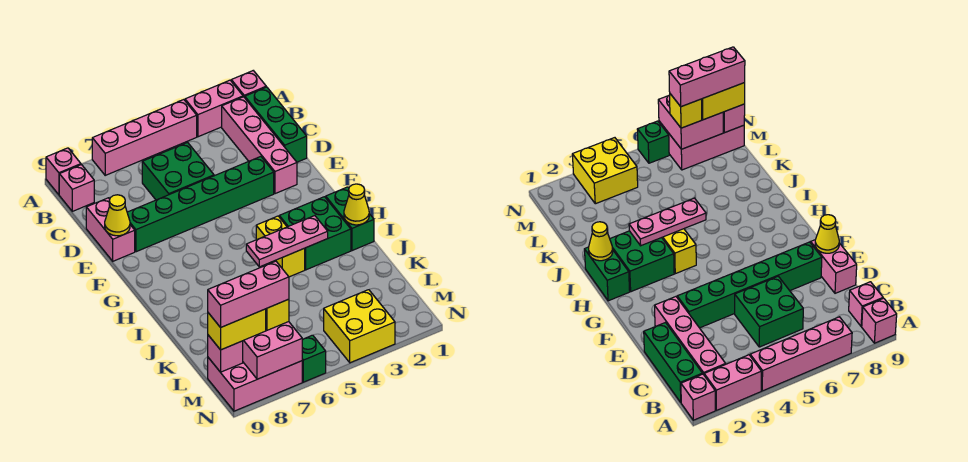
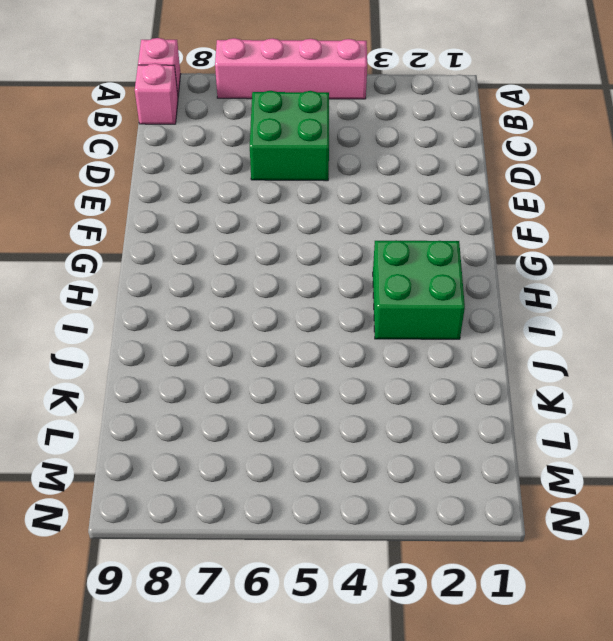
none -> pink 1x1 brick [231,71,266,98]
none -> pink 1x2 brick [185,80,243,137]
none -> green 1x3 brick [245,87,307,162]

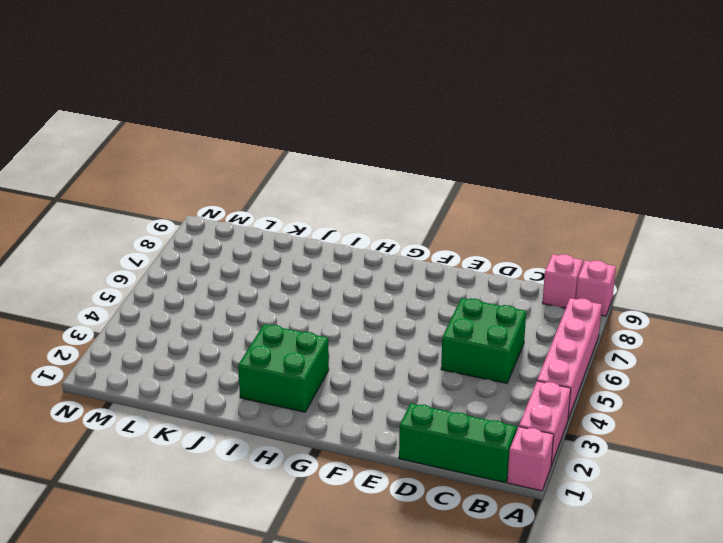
none -> pink 1x4 brick [222,97,297,194]
none -> pink 1x2 brick [86,198,135,261]
none -> green 1x6 brick [127,156,274,252]

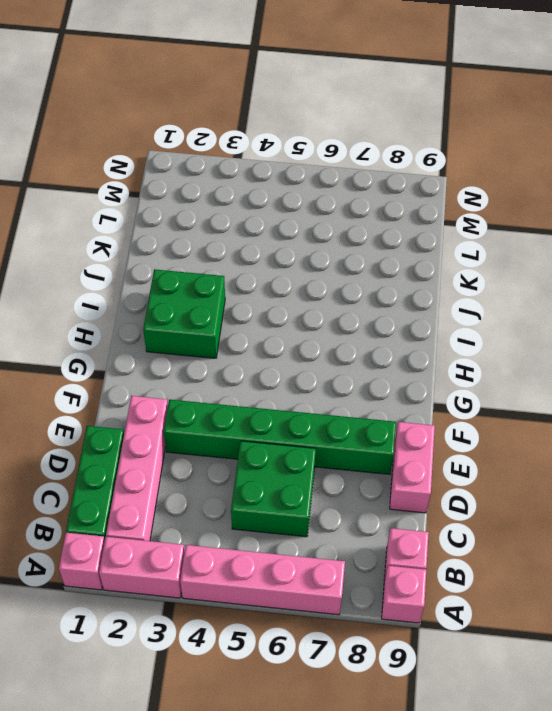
none -> green 1x2 brick [326,187,374,251]
none -> yellow 1x2 brick [256,216,305,277]
none -> yellow 2x2 brick [324,290,395,363]

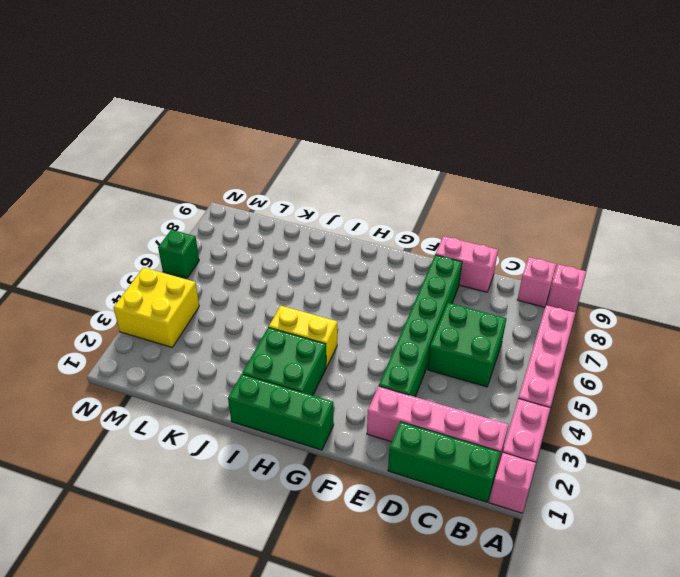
green 1x3 brick [228,374,334,450] -> green 1x2 brick [326,187,374,251]
none -> pink 2x3 brick [208,358,302,411]
none -> yellow 1x1 cone [105,195,130,236]
none -> yellow 1x1 cone [344,184,369,225]

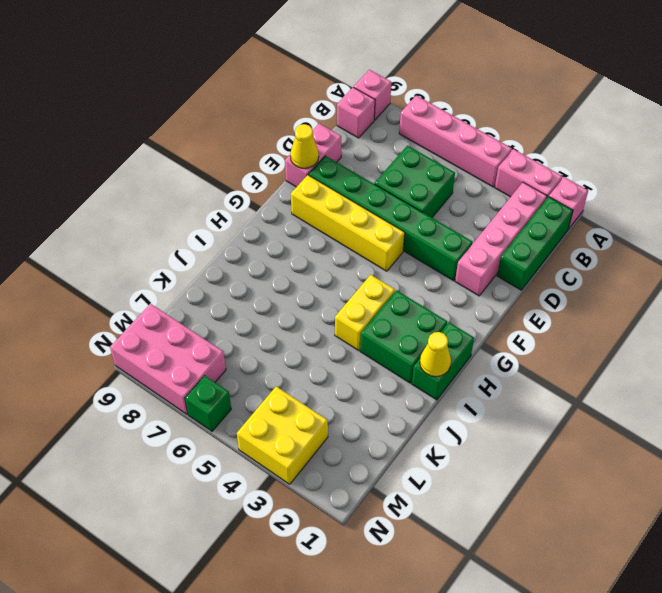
yellow 1x4 brick [291,175,405,271] -> none
none -> pink 1x3 plate [246,216,328,267]
none -> pink 2x2 brick [243,322,302,379]
none -> pink 1x1 brick [208,335,243,372]

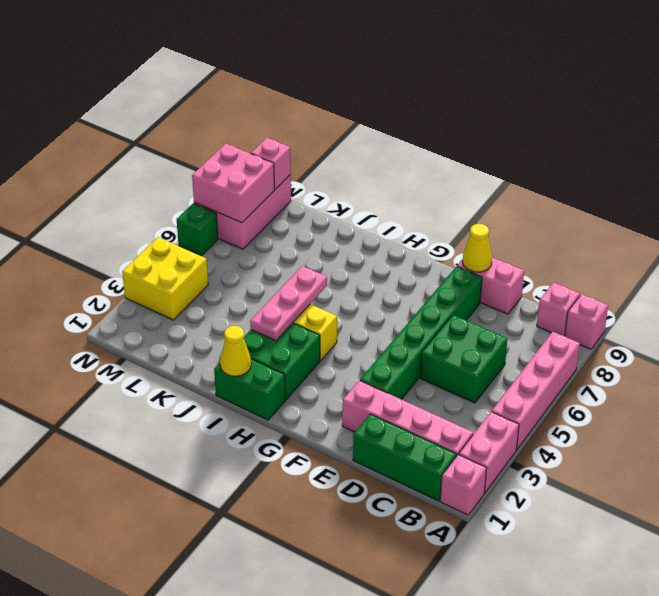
none -> yellow 1x1 brick [266,299,289,330]
none -> yellow 1x2 brick [208,309,266,350]
none -> pink 1x3 brick [208,261,289,328]

